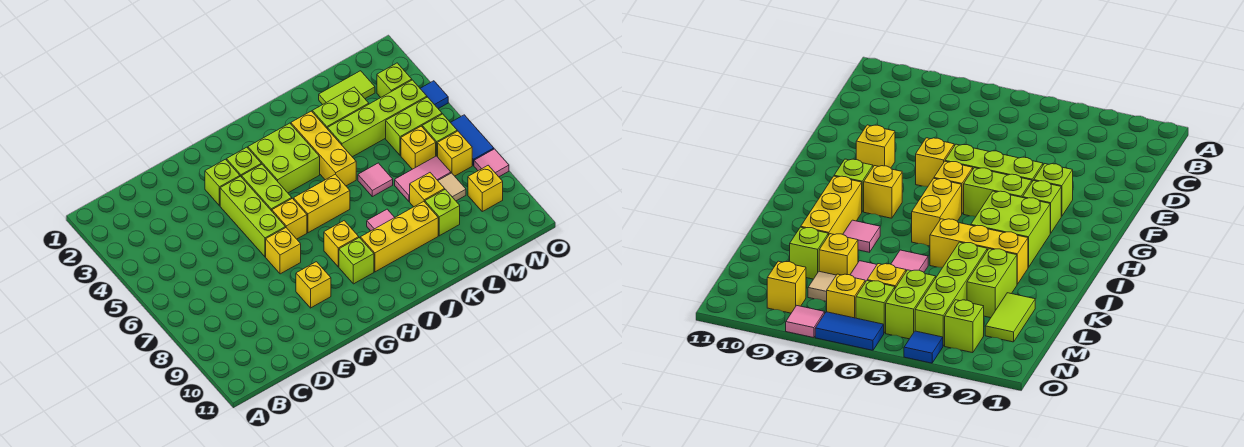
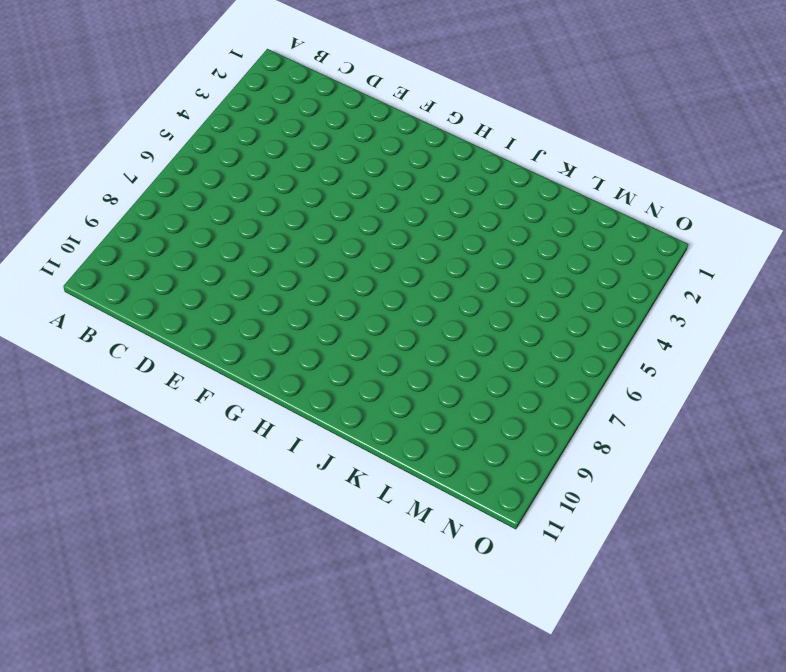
none -> lime 1x1 brick [205,159,240,206]
none -> lime 1x3 brick [220,176,285,257]
none -> yellow 1x1 brick [266,228,301,274]
none -> yellow 1x1 brick [296,262,331,308]

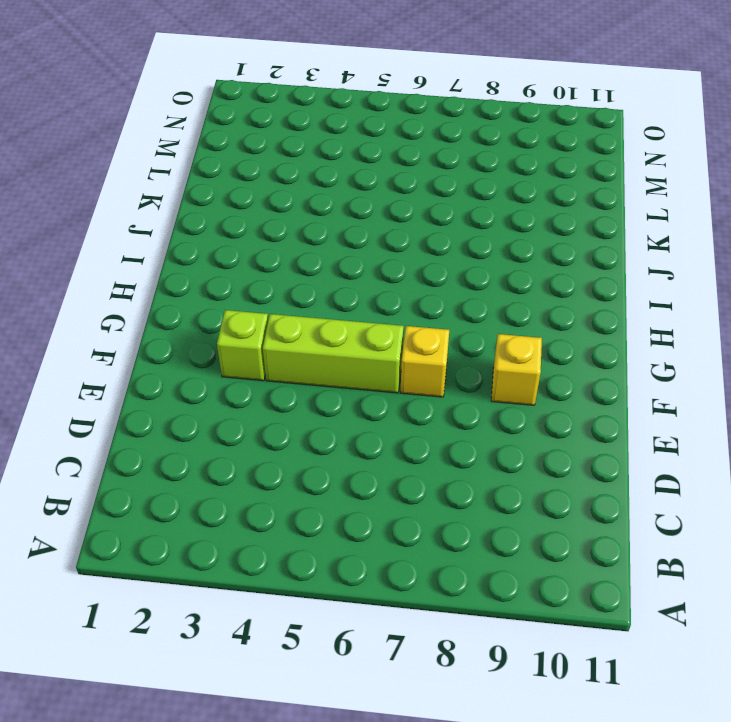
none -> lime 1x1 brick [227,147,261,177]
none -> lime 1x2 brick [242,164,292,211]
none -> yellow 1x1 brick [272,198,307,239]
none -> lime 2x2 brick [248,123,320,193]

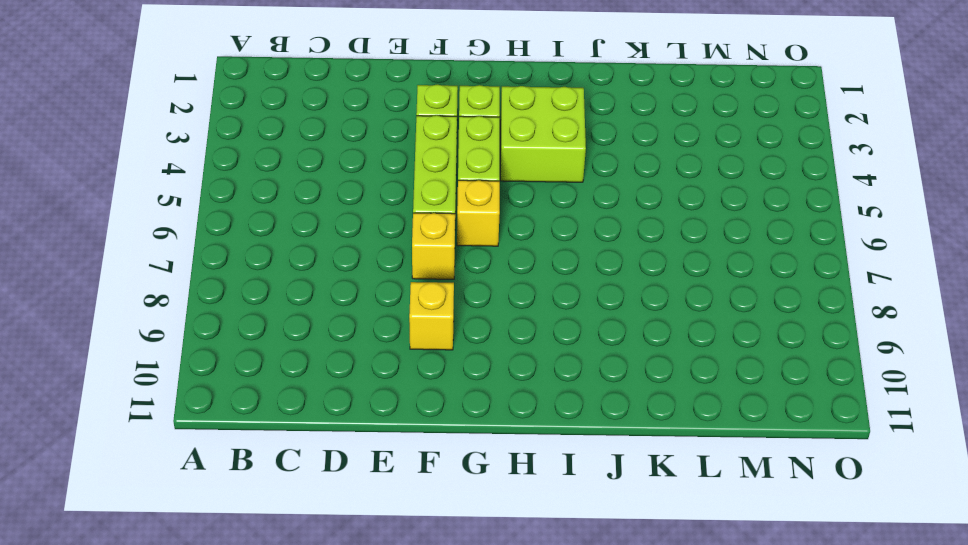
none -> yellow 1x2 brick [294,174,350,233]
none -> yellow 1x1 brick [324,221,359,267]
none -> lime 1x1 brick [339,238,374,284]
none -> yellow 1x3 brick [360,201,438,272]

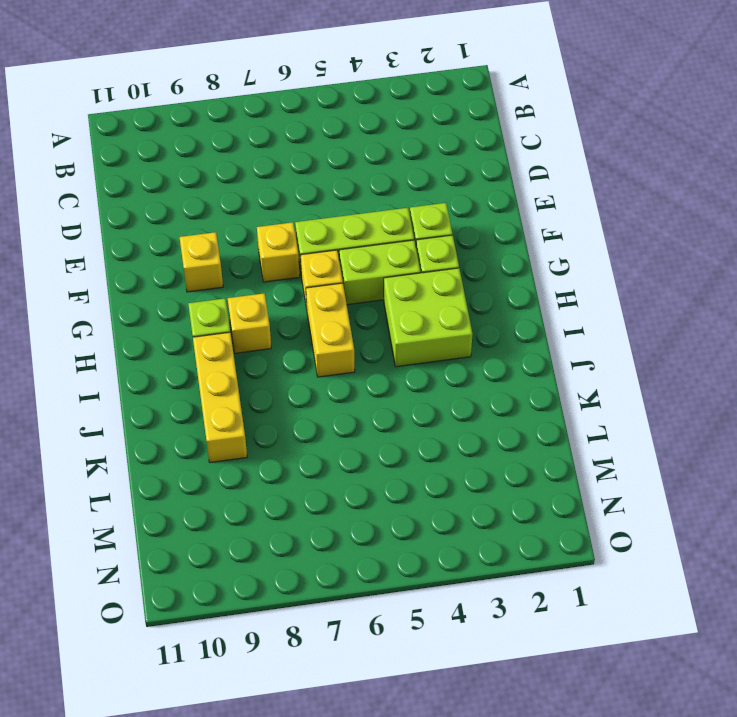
none -> yellow 1x3 brick [291,111,356,186]
none -> pink 1x1 tile [367,209,395,231]
none -> lime 1x2 brick [312,87,369,129]
none -> lime 1x4 brick [328,80,427,157]

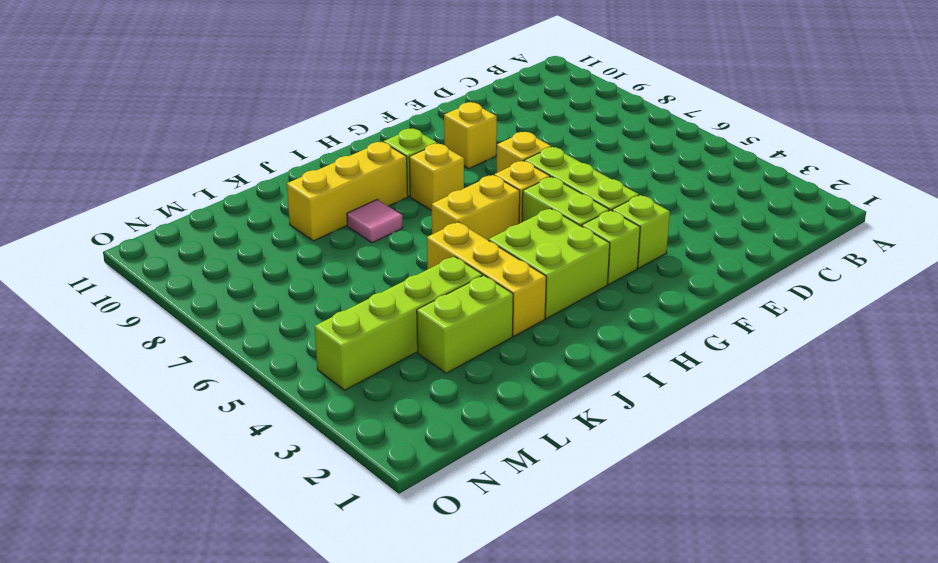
none -> pink 1x1 tile [358,163,393,197]
none -> lime 1x2 tile [319,71,375,105]
none -> pink 1x2 tile [395,156,451,202]
none -> yellow 1x1 brick [410,173,445,207]

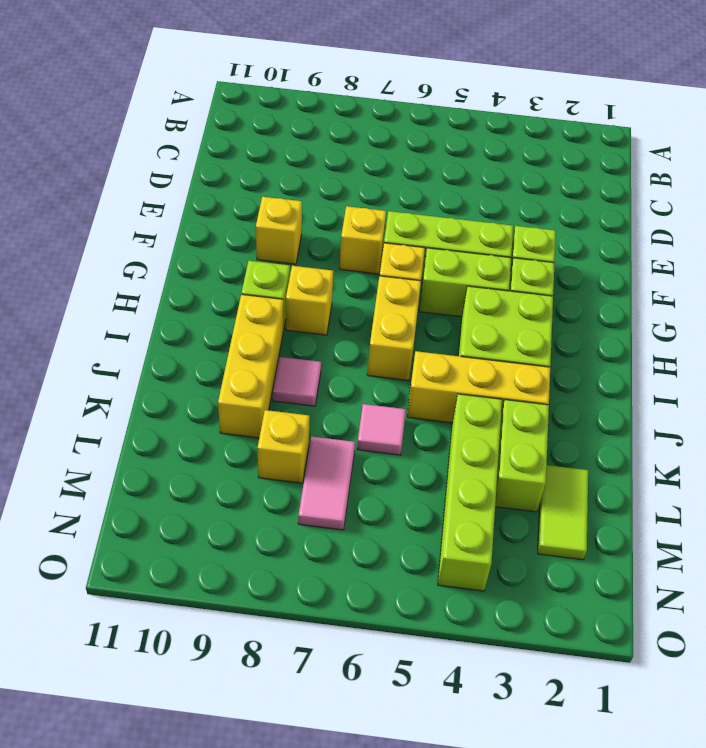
none -> lime 1x1 brick [425,189,460,236]
none -> lime 1x2 brick [386,97,442,155]
none -> yellow 1x1 brick [401,126,436,169]
none -> tan 1x1 tile [438,173,466,201]

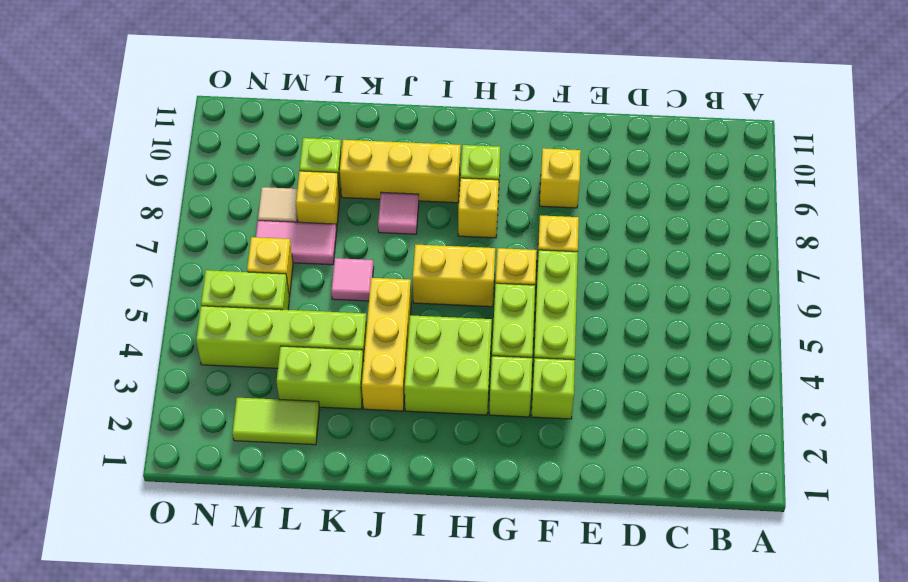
none -> lime 1x1 brick [377,63,412,97]
none -> lime 1x1 brick [422,114,457,157]
none -> yellow 1x1 brick [438,131,472,176]
none -> yellow 1x1 brick [468,165,503,212]

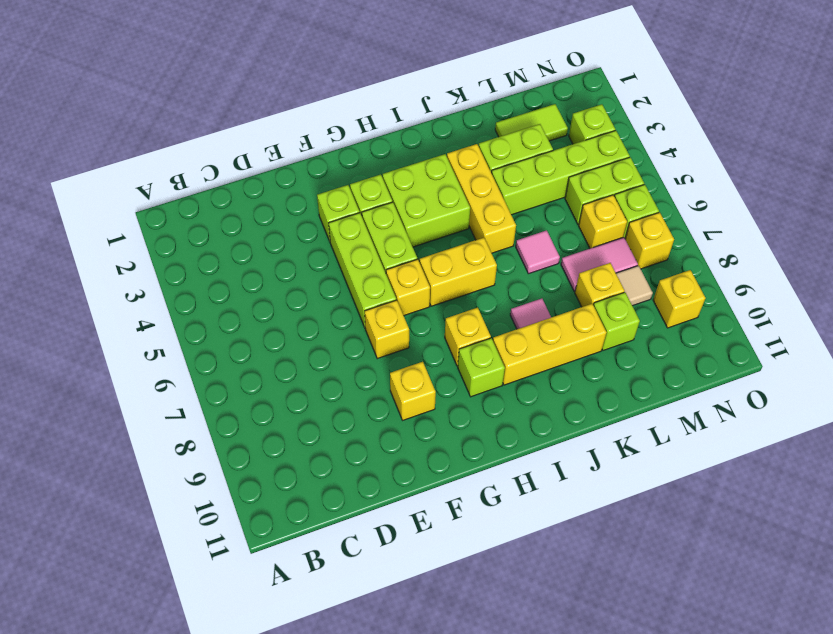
none -> blue 1x1 tile [420,81,448,109]
none -> blue 1x2 tile [450,115,494,165]
none -> pink 1x1 tile [474,149,509,177]

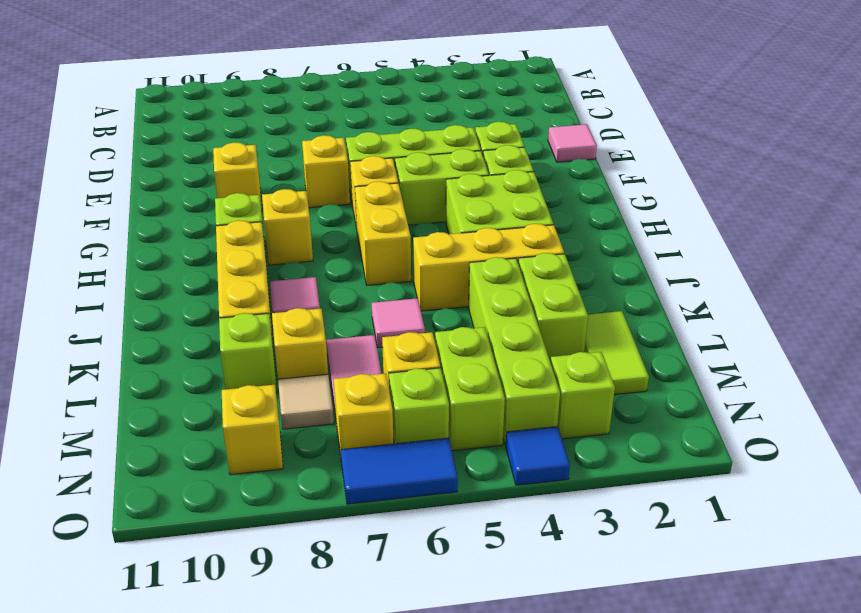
pink 1x1 tile [548,124,597,162] -> pink 1x1 tile moved to [474,149,509,177]

